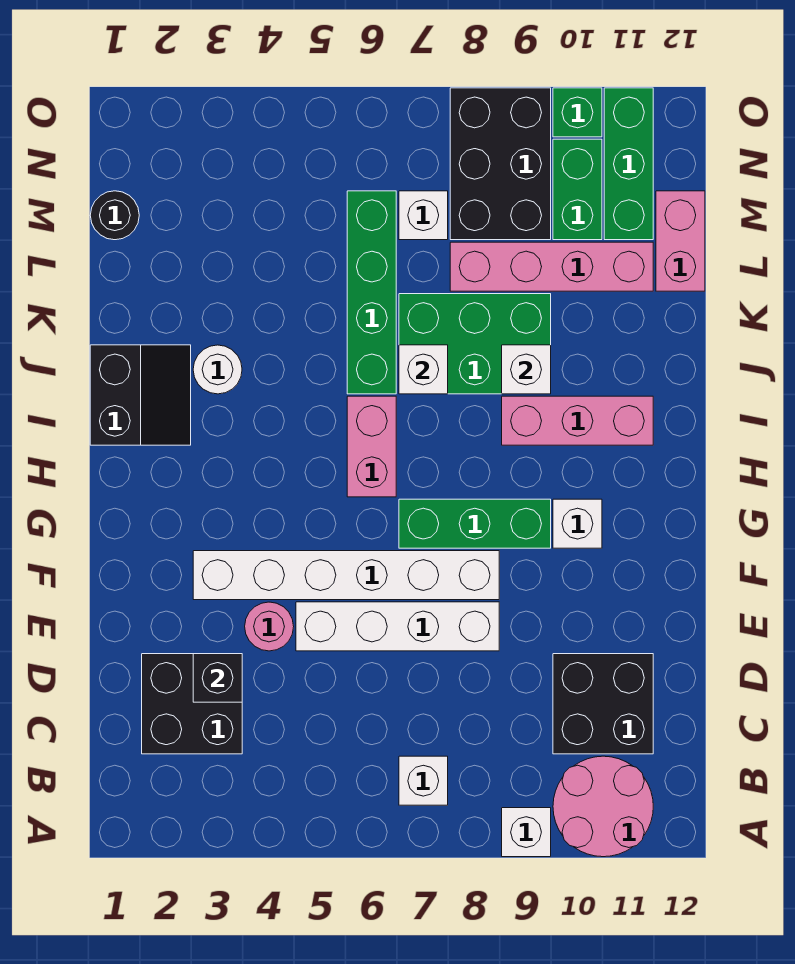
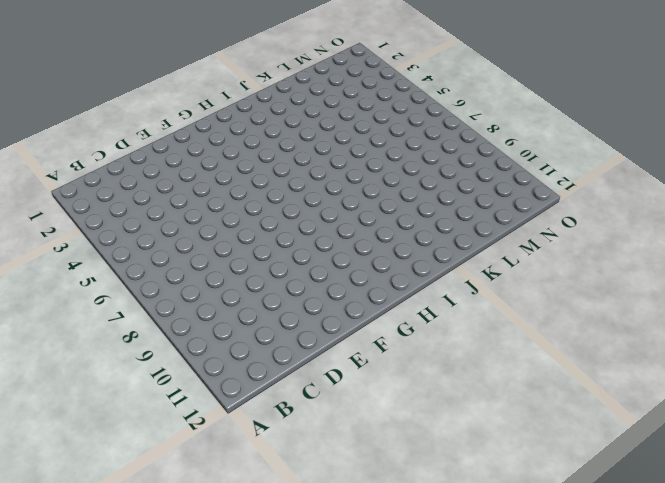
none -> white 1x1 brick [502,808,551,857]
none -> pink 2x2 round brick [553,756,653,857]
none -> white 1x1 brick [399,756,448,805]

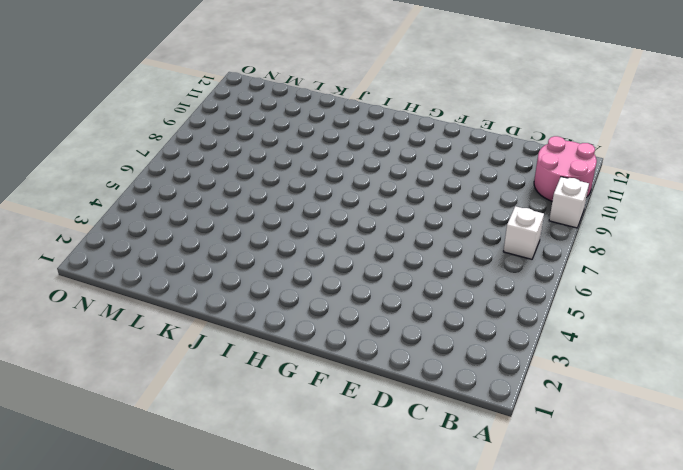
none -> black 2x2 brick [142,654,242,754]
none -> black 2x2 brick [553,654,653,754]
none -> pink 1x1 round brick [245,602,294,651]

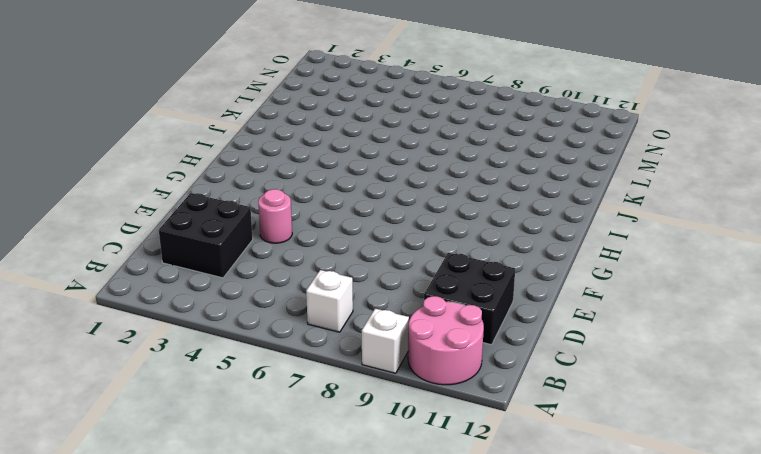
none -> white 1x4 brick [296,602,499,651]
none -> white 1x6 brick [193,551,499,600]
none -> green 1x3 brick [399,499,551,548]

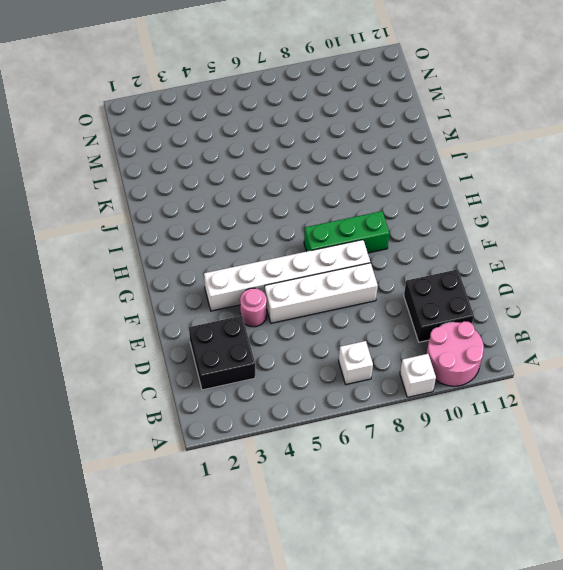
none -> white 1x1 brick [553,499,602,548]
none -> pink 1x2 brick [347,396,396,497]
none -> black 2x2 slope [90,345,191,445]

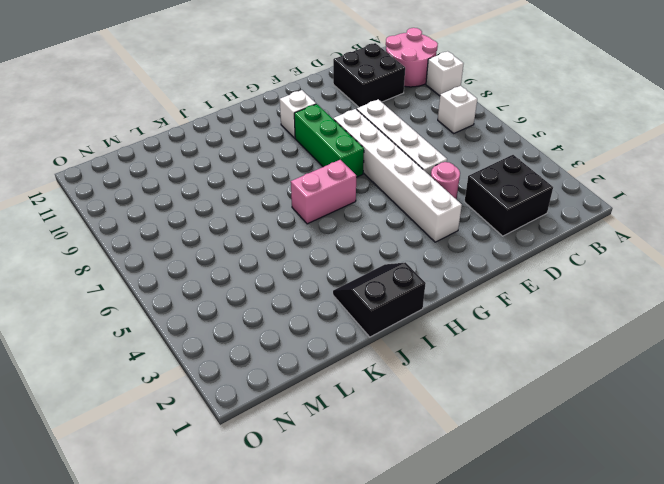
none -> pink 1x3 brick [502,396,653,445]
none -> white 1x1 round brick [193,345,242,394]
none -> green 1x4 brick [347,191,396,394]

